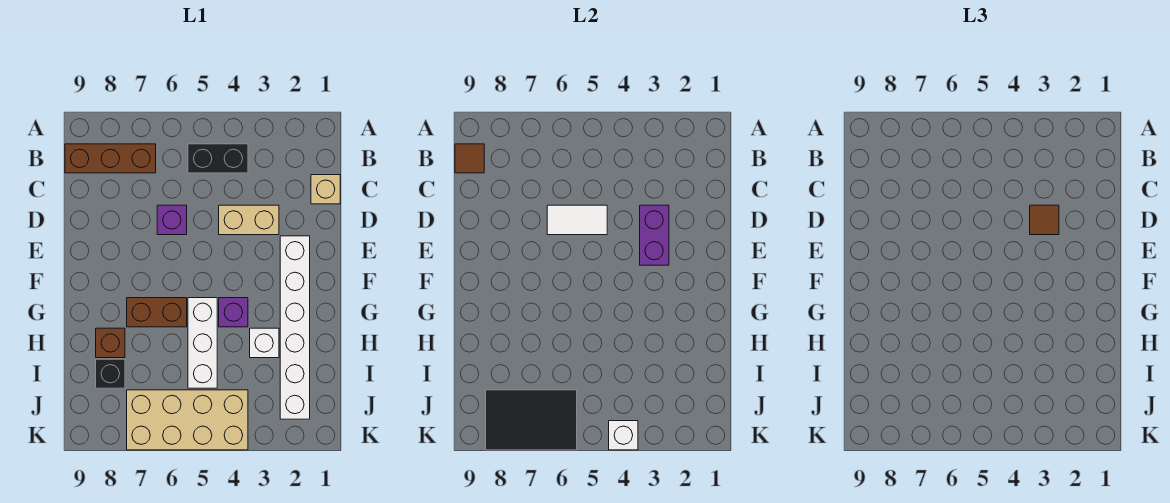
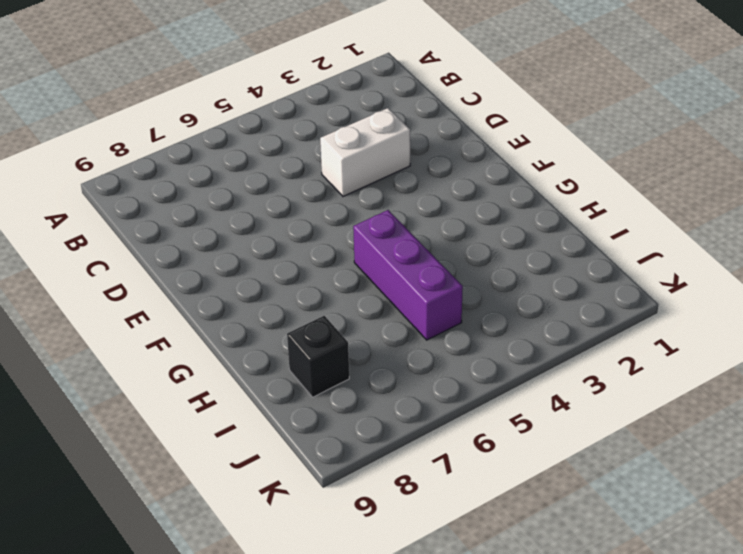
white 1x2 brick [320,108,410,196] -> tan 1x2 brick [219,205,279,235]
purple 1x3 brick [353,210,463,340] -> white 1x3 brick [188,298,217,388]
none -> black 1x2 brick [188,144,248,173]
none -> brown 1x3 brick [65,144,156,173]
none -> tan 1x1 brick [311,175,340,204]

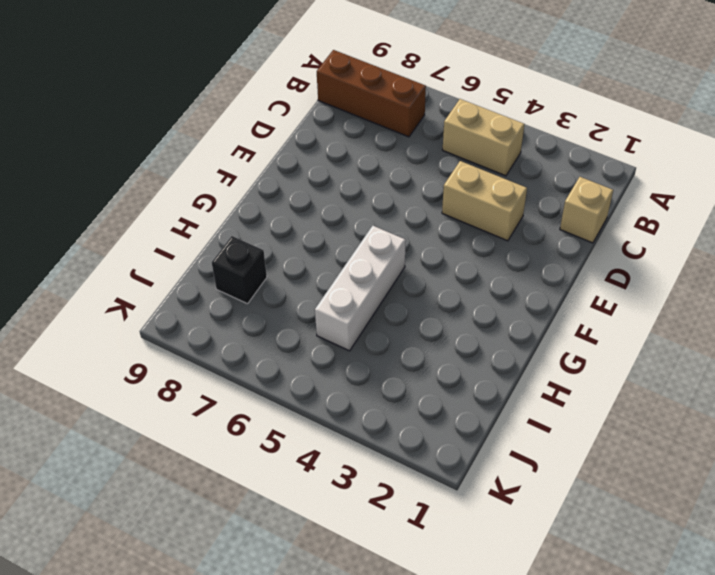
tan 1x2 brick [443,99,524,176] -> black 1x2 brick [188,144,248,173]
none -> purple 1x1 brick [157,205,187,235]
none -> white 1x6 brick [280,236,310,419]
none -> purple 1x1 brick [219,298,248,327]

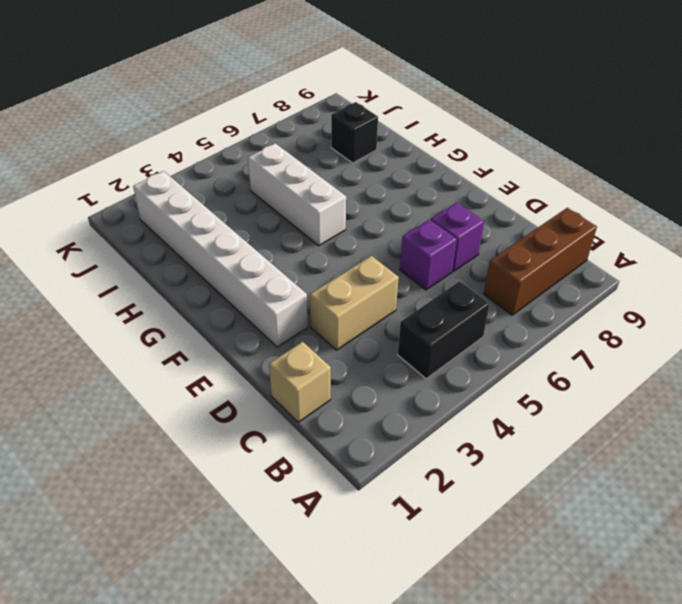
purple 1x1 brick [431,203,484,271] -> purple 1x1 brick moved to [219,298,248,327]
none -> brown 1x2 brick [127,298,187,327]
none -> white 1x1 brick [250,328,279,358]
none -> brown 1x1 brick [96,328,125,358]

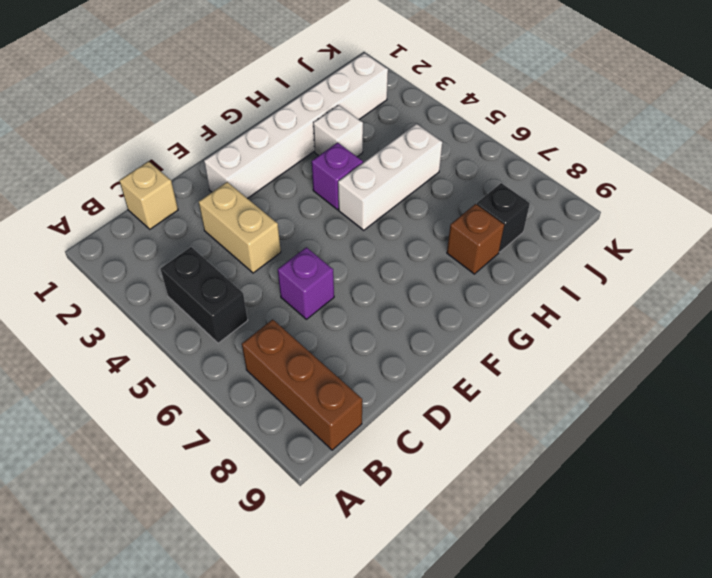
none -> brown 1x2 brick [127,298,187,327]
none -> tan 2x4 brick [127,390,248,450]
none -> brown 1x1 tile [455,144,484,173]

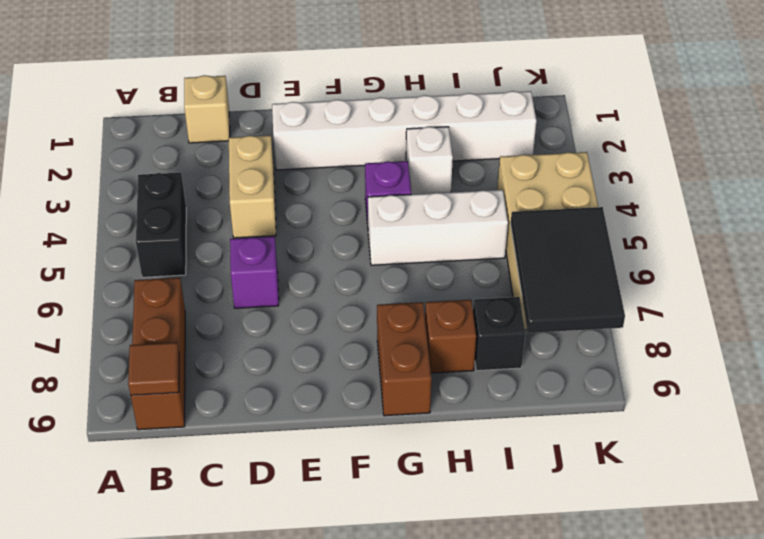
brown 1x2 brick [377,302,431,416] -> brown 1x2 brick moved to [127,298,187,327]
none -> purple 1x2 brick [640,205,669,265]
none -> white 1x2 tile [547,205,607,235]
none -> white 1x1 brick [609,421,638,450]

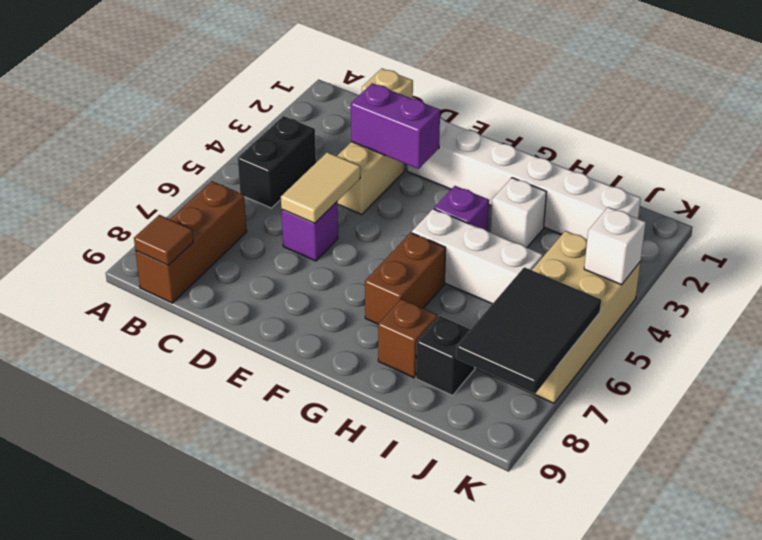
tan 1x2 tile [281,152,360,223] -> white 1x2 tile [547,205,607,235]
none -> brown 1x1 tile [1030,205,1059,235]

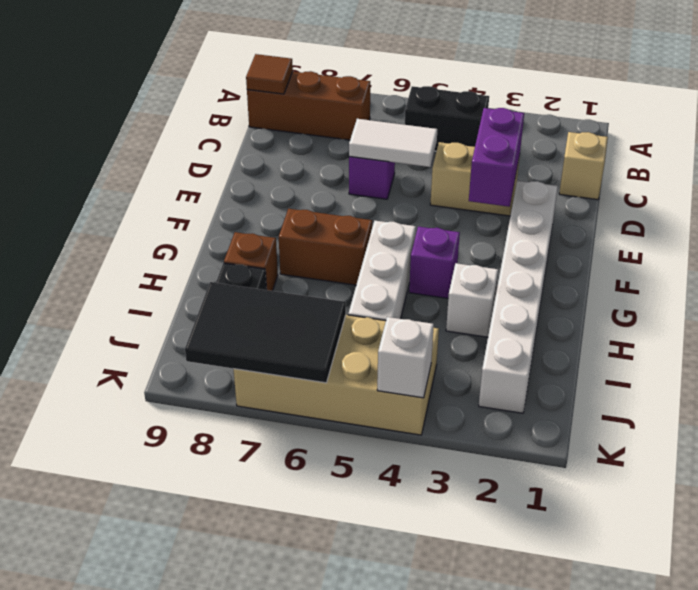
none -> brown 1x1 tile [1030,205,1059,235]

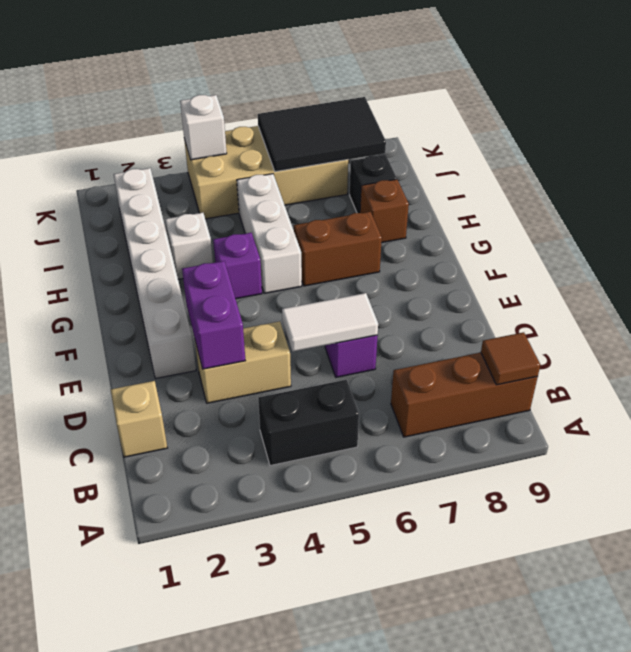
none -> brown 1x1 tile [1030,205,1059,235]

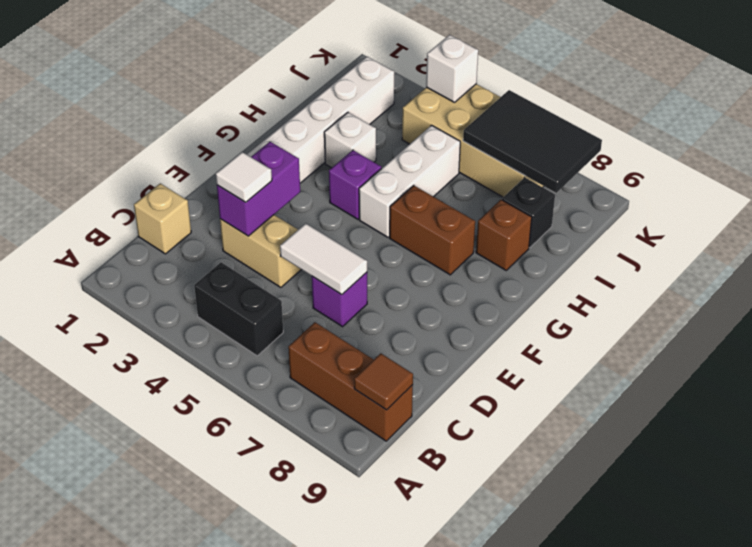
white 1x1 tile [216,152,272,202] -> brown 1x1 tile [1030,205,1059,235]

